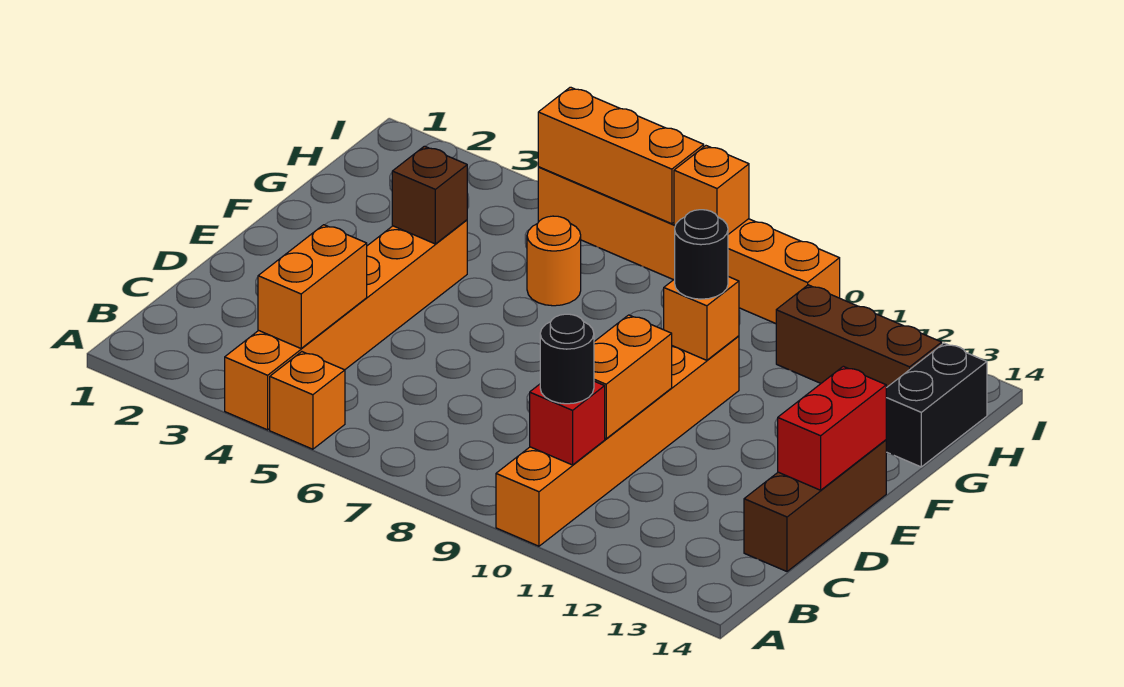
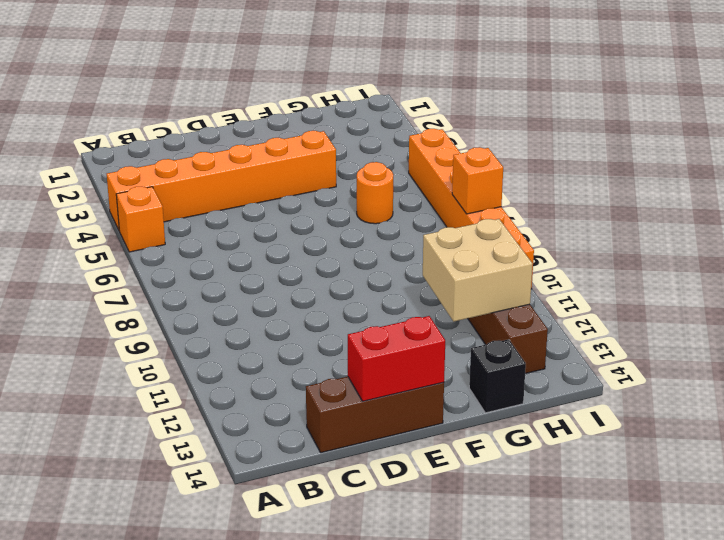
tan 2x2 brick [423,219,533,322] -> none
black 1x1 brick [469,339,526,413] -> black 1x2 brick [886,343,987,467]
none -> orange 1x6 brick [496,336,739,546]
none -> orange 1x2 brick [258,225,367,349]
none -> red 1x1 brick [530,381,605,465]

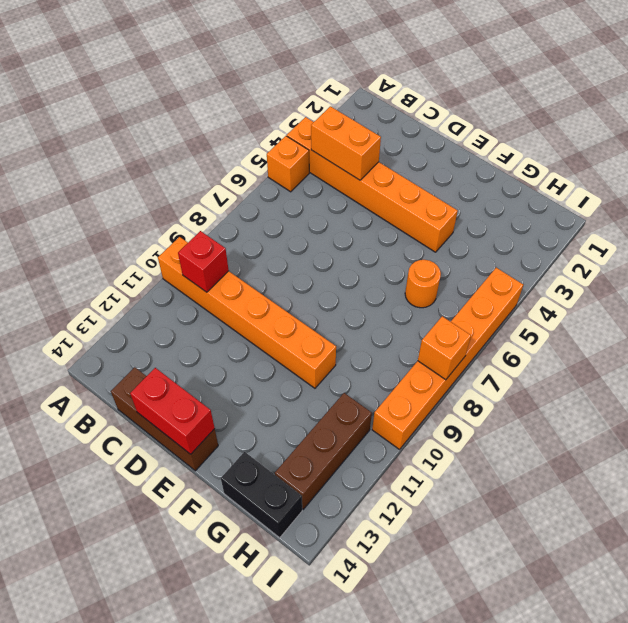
none -> orange 1x2 brick [594,315,672,439]
none -> brown 1x1 brick [392,146,467,244]
none -> orange 1x1 brick [664,277,739,360]

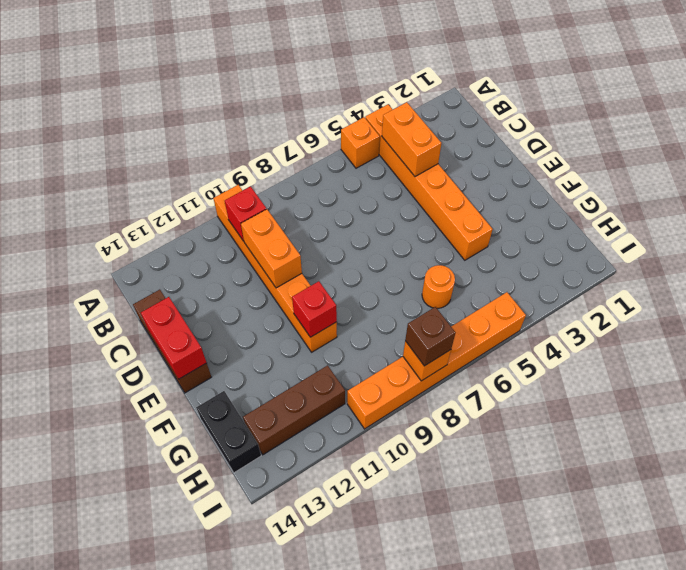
red 1x1 brick [292,281,337,337] -> orange 1x1 brick [664,277,739,360]
brown 1x1 brick [405,307,456,366] -> brown 1x1 brick moved to [392,146,467,244]
none -> orange 1x3 brick [538,87,704,224]
none -> black 1x1 round brick [540,314,594,404]
none -> black 1x1 round brick [675,210,728,299]

